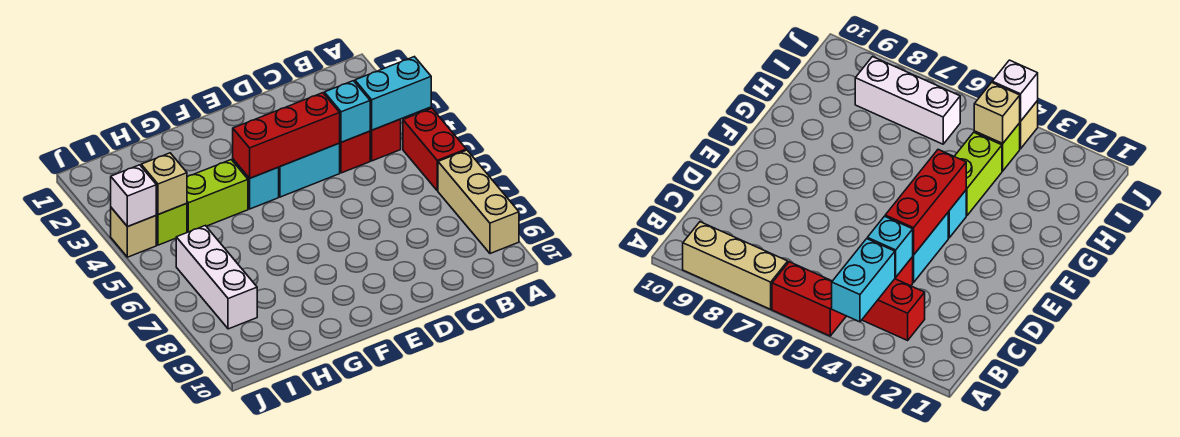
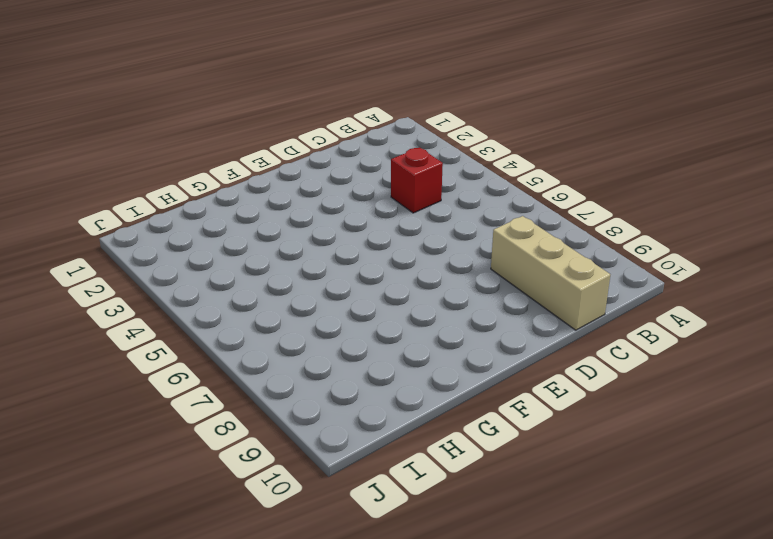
tan 1x3 brick [491,216,610,330] -> tan 1x3 brick moved to [438,150,519,254]
none -> red 1x2 brick [403,108,466,191]
none -> red 1x2 brick [370,119,401,161]
none -> cyan 1x2 brick [278,143,340,197]

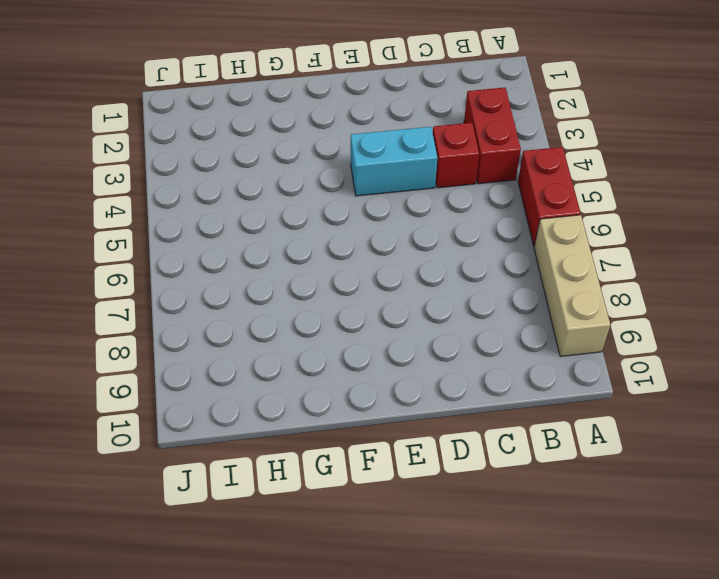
none -> cyan 1x1 brick [233,159,279,209]
none -> lime 1x2 brick [187,160,248,232]
none -> lime 1x1 brick [156,203,187,245]

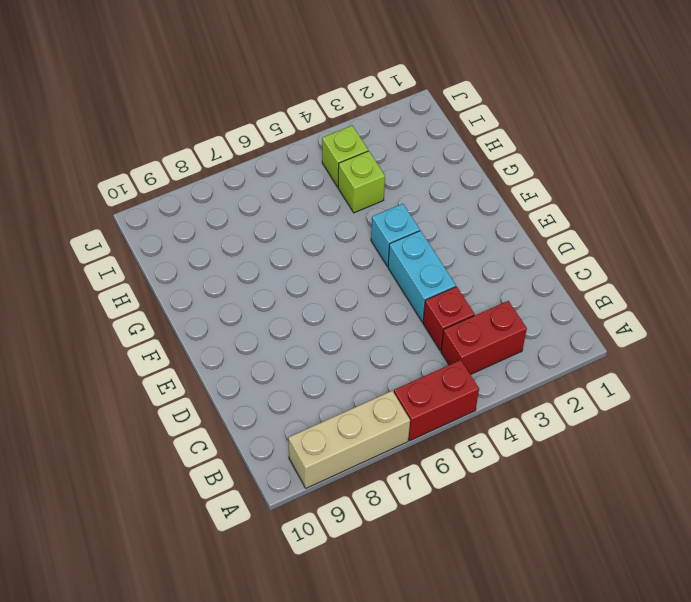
lime 1x1 brick [338,151,385,213] -> lime 1x2 brick [187,160,248,232]
none -> white 1x3 brick [176,226,257,329]
none -> tan 1x1 brick [111,208,156,257]
none -> cyan 1x2 brick [355,57,431,130]

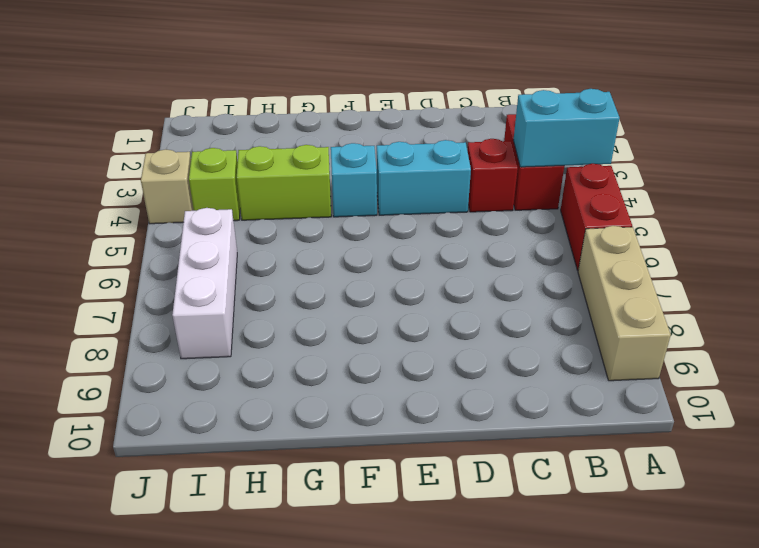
none -> cyan 1x1 brick [324,81,370,142]
none -> red 1x3 brick [233,93,340,178]
none -> tan 1x1 brick [141,153,187,215]

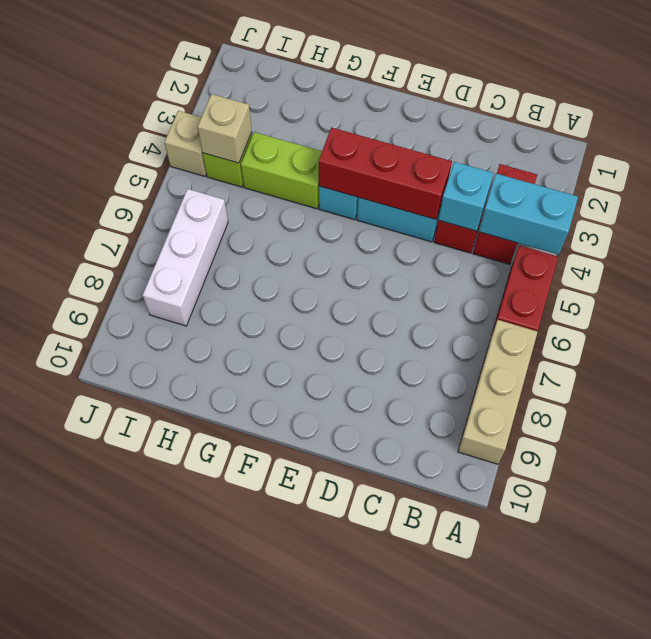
none -> white 1x1 brick [111,165,156,227]

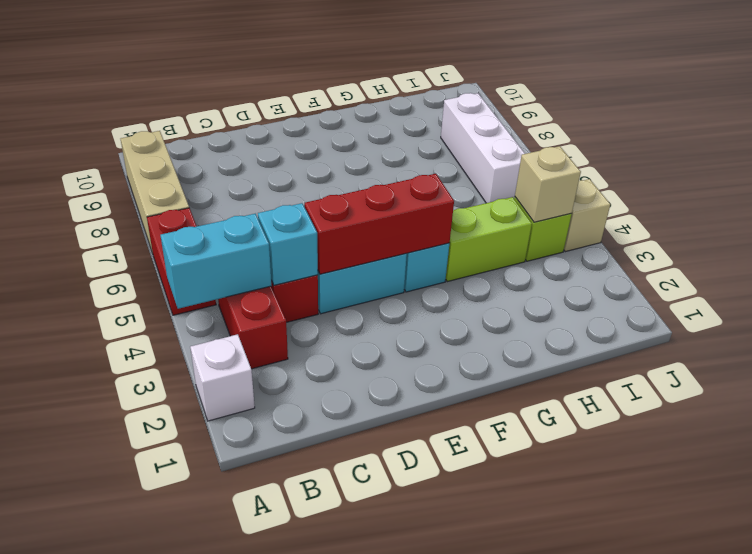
white 1x1 brick [190,334,255,421] -> white 1x1 brick moved to [111,165,156,227]

